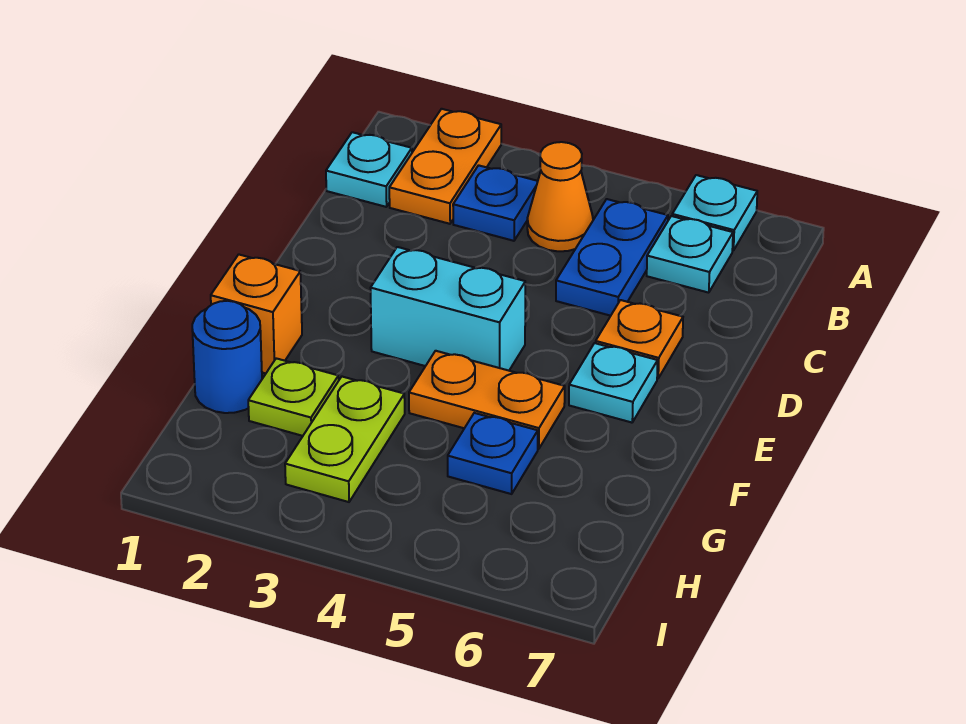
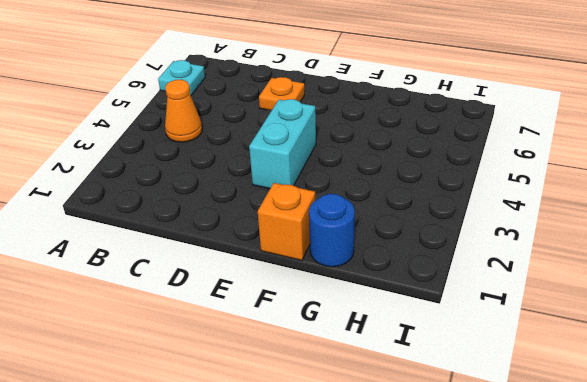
none -> orange 1x2 plate [389,109,501,224]
none -> cyan 1x1 plate [326,132,412,207]
none -> blue 1x1 plate [453,165,538,241]

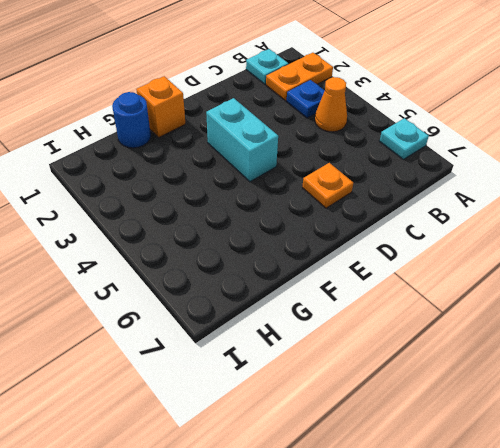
none -> blue 1x2 plate [556,199,668,316]
none -> cyan 1x1 plate [647,216,733,293]
none -> cyan 1x1 plate [569,343,658,423]

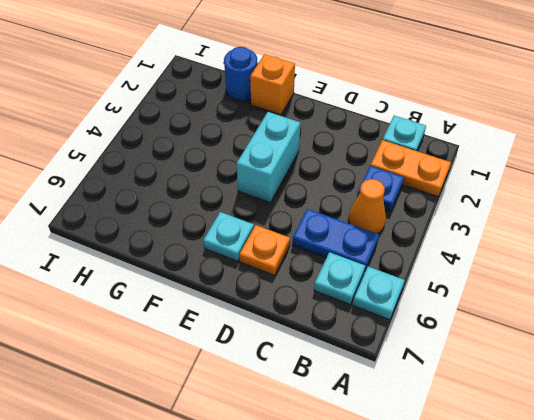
none -> orange 1x2 plate [409,351,565,449]
none -> lime 1x1 plate [248,358,339,436]
none -> lime 1x2 plate [285,377,405,502]

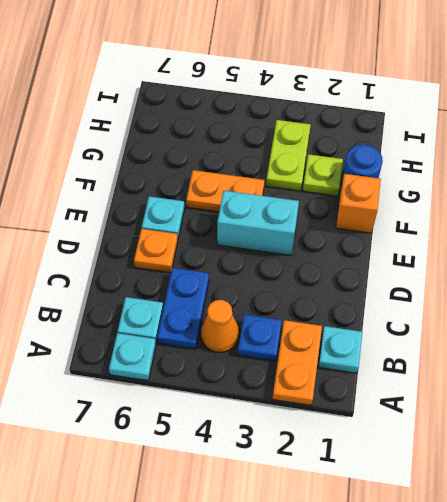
none -> blue 1x1 plate [448,413,538,494]

